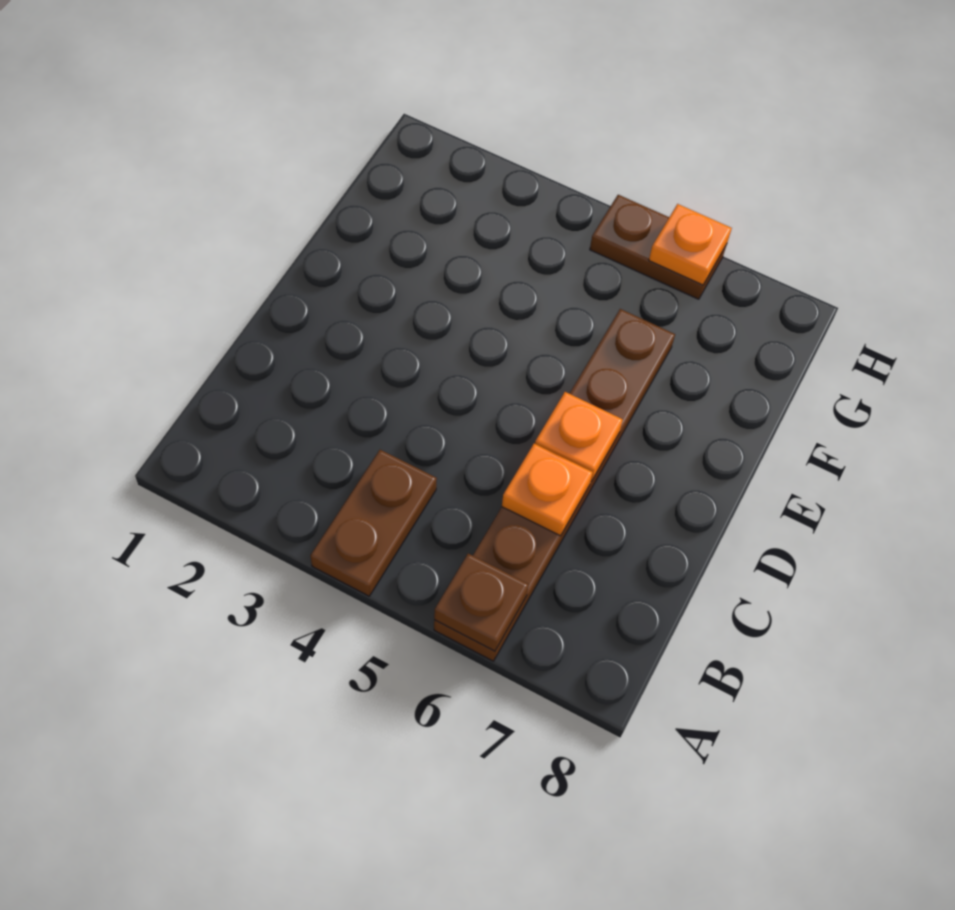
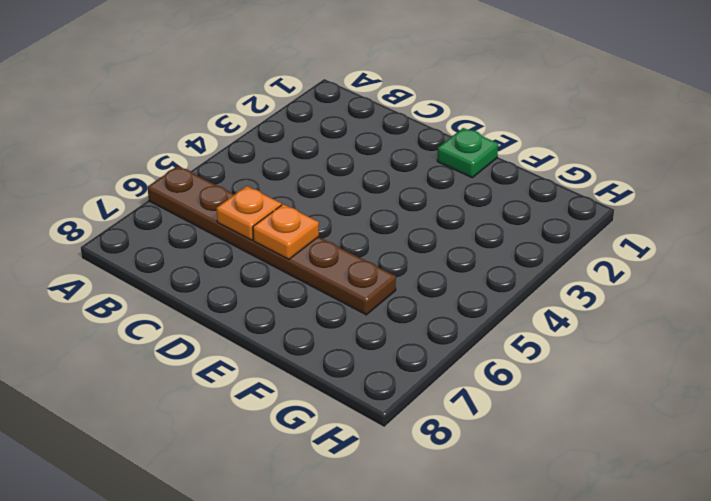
green 1x1 plate [437,128,498,177] -> none
none -> brown 1x2 plate [310,450,437,596]
none -> brown 1x2 plate [590,195,727,299]

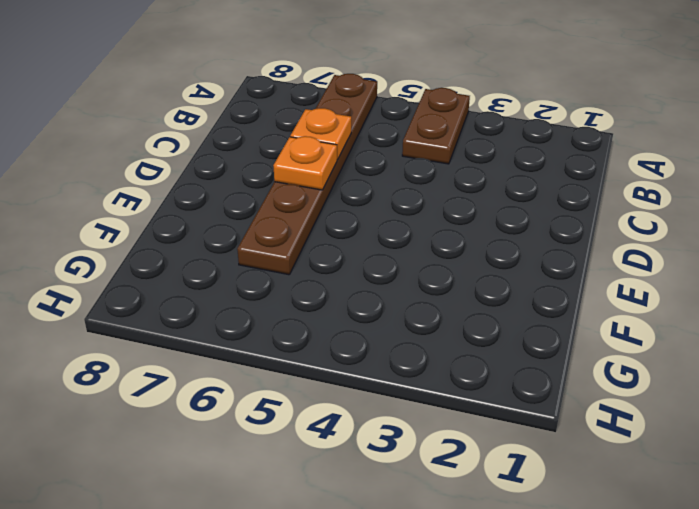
none -> brown 1x2 plate [590,195,727,299]
none -> brown 1x1 plate [434,554,529,651]

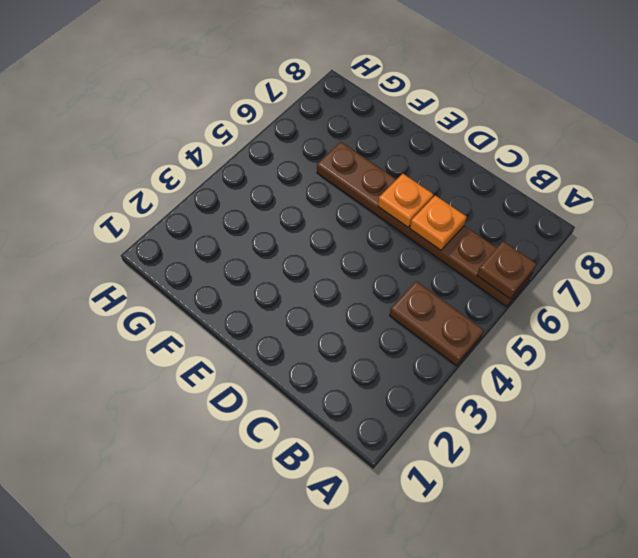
none -> brown 1x2 plate [590,195,727,299]
none -> orange 1x1 plate [649,204,732,285]

